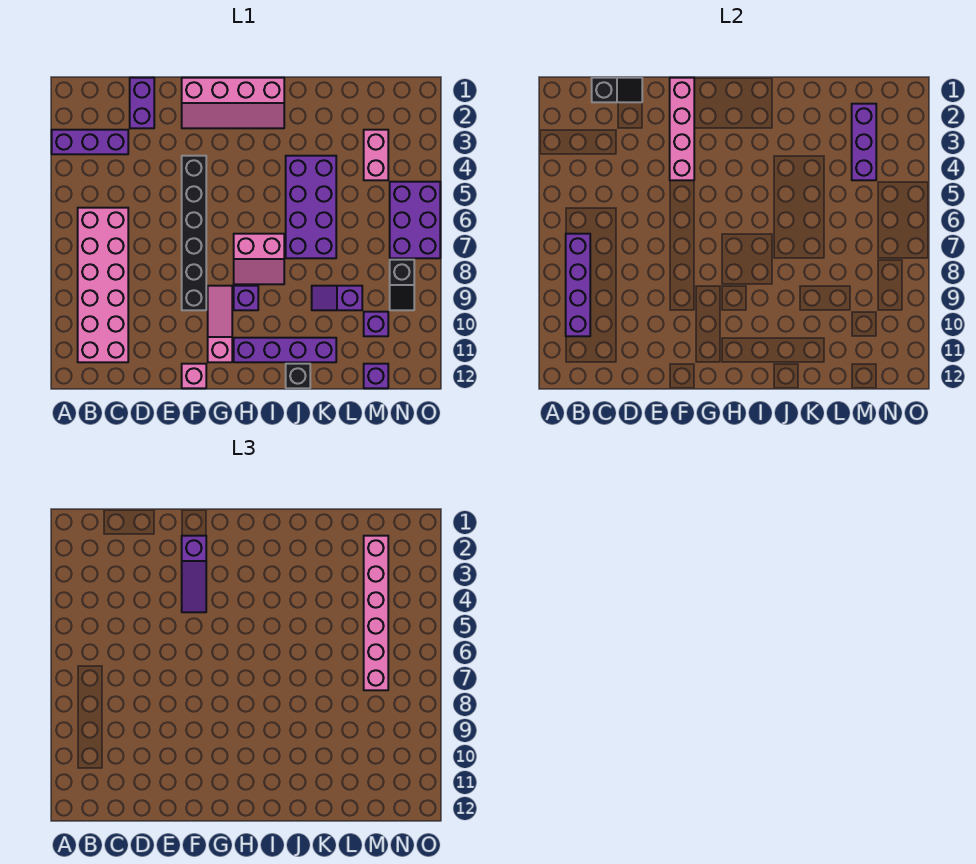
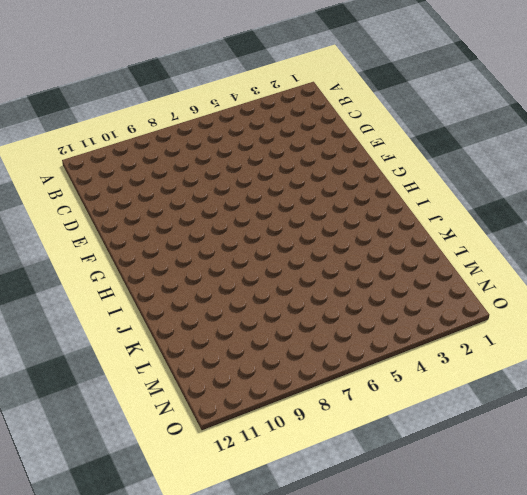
none -> purple 1x3 brick [52,130,128,154]
none -> pink 2x6 brick [78,208,128,362]
none -> purple 1x2 brick [130,78,154,128]

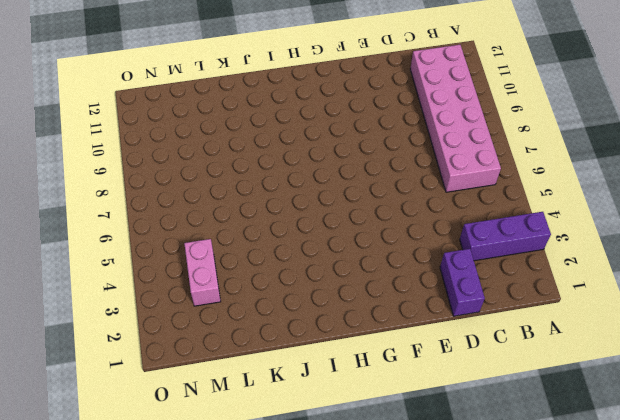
none -> pink 2x4 slope [182,78,284,128]
none -> black 1x6 brick [182,156,206,310]
none -> pink 1x1 brick [182,364,206,388]

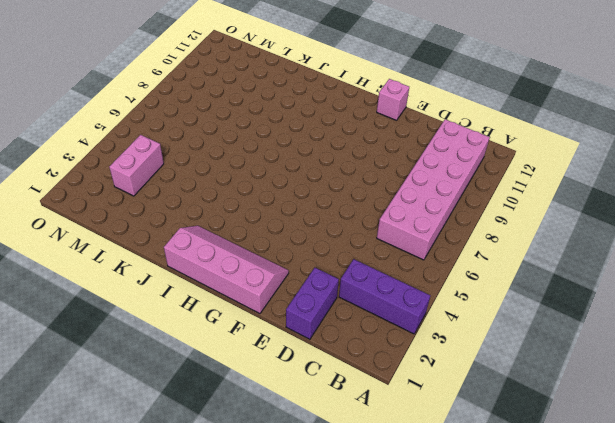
none -> black 1x6 brick [182,156,206,310]
none -> pink 1x3 slope [208,286,232,362]
none -> pink 2x2 slope [234,234,284,284]

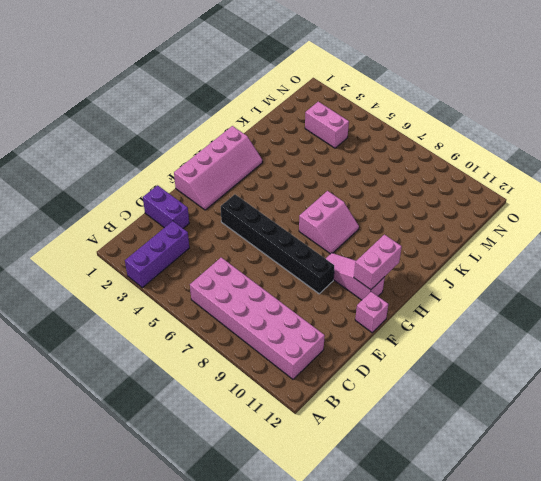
pink 1x2 brick [354,235,402,290] -> none
none -> purple 1x1 brick [234,286,258,310]
none -> purple 1x4 brick [234,338,336,362]
none -> purple 2x4 brick [286,156,336,258]

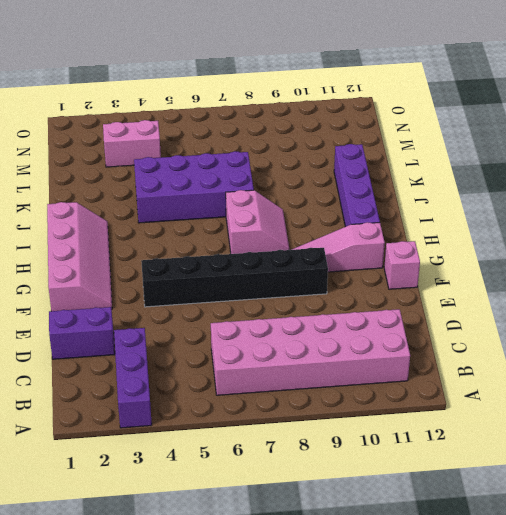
none -> purple 1x1 brick [234,286,258,310]
none -> black 1x1 brick [286,364,310,388]
none -> purple 1x2 slope [312,286,362,310]

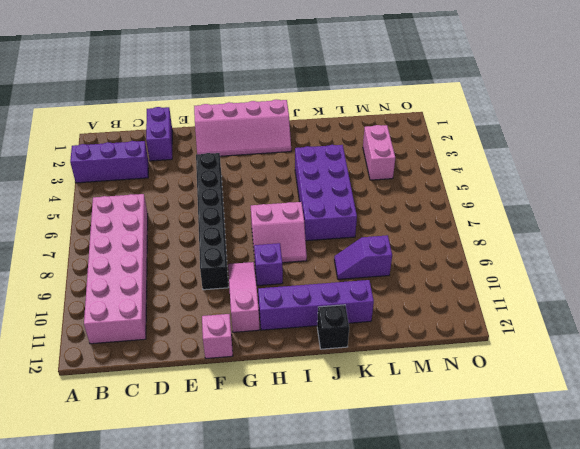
none -> purple 1x1 brick [364,312,388,336]
none -> purple 1x1 brick [364,364,388,388]
none -> purple 2x3 brick [390,182,440,258]

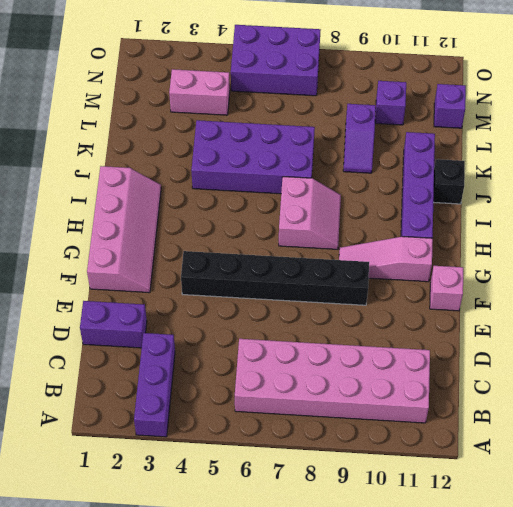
none -> purple 1x1 brick [234,286,258,310]
none -> black 1x2 slope [390,260,414,310]
none -> purple 1x4 brick [566,234,590,336]

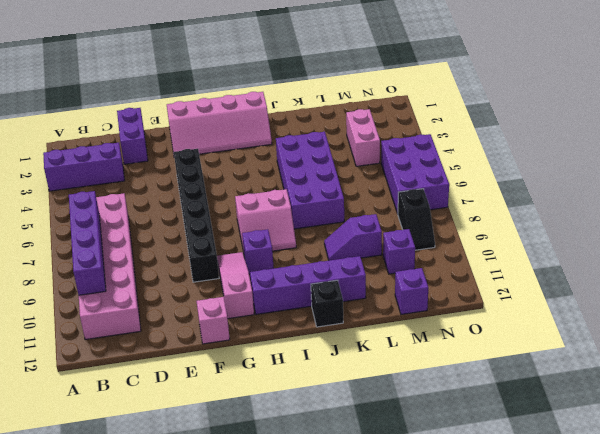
none -> black 1x2 slope [592,78,642,102]
none -> pink 1x4 brick [670,78,694,180]
none -> purple 1x3 brick [852,104,876,180]

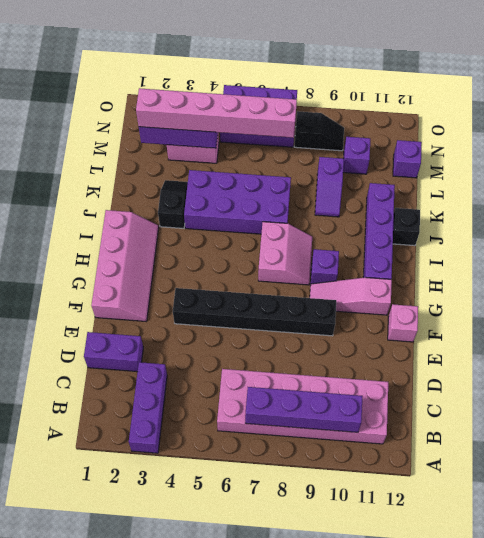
black 1x2 slope [158,180,188,228] -> black 1x2 slope moved to [592,78,642,102]
none -> pink 1x4 brick [670,78,694,180]
none -> purple 1x3 slope [182,536,206,612]

